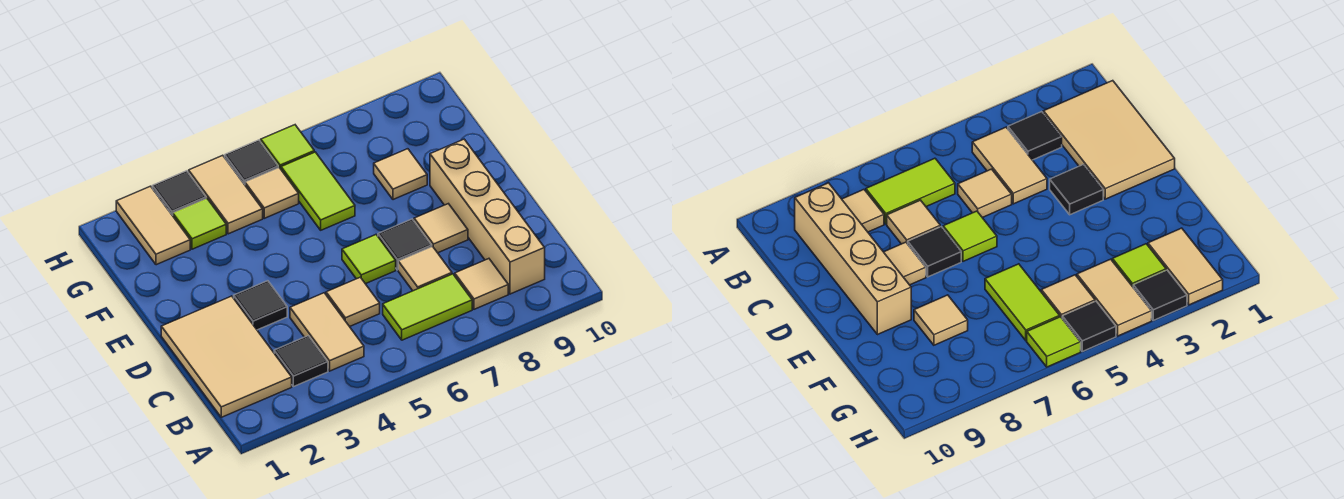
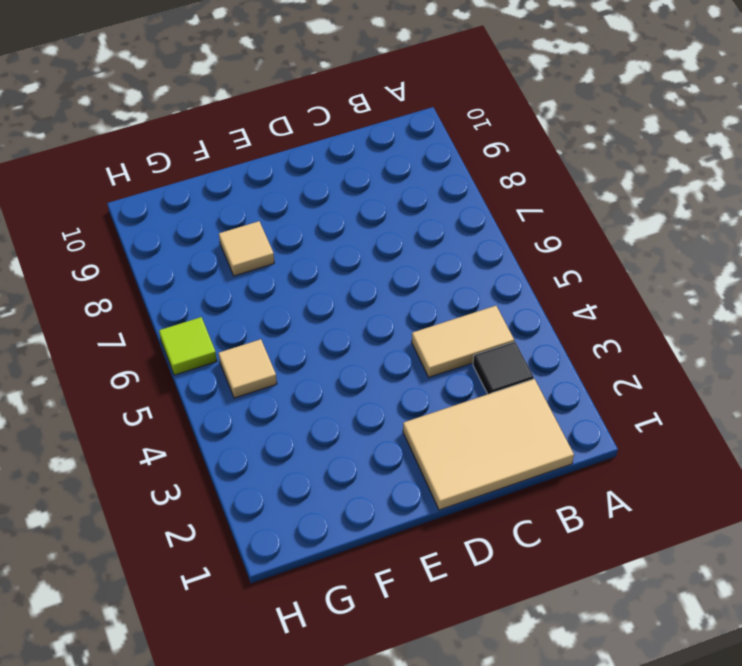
none -> lime 1x2 tile [383,274,472,340]
none -> tan 1x1 tile [455,259,508,309]
none -> tan 1x4 brick [430,139,545,294]

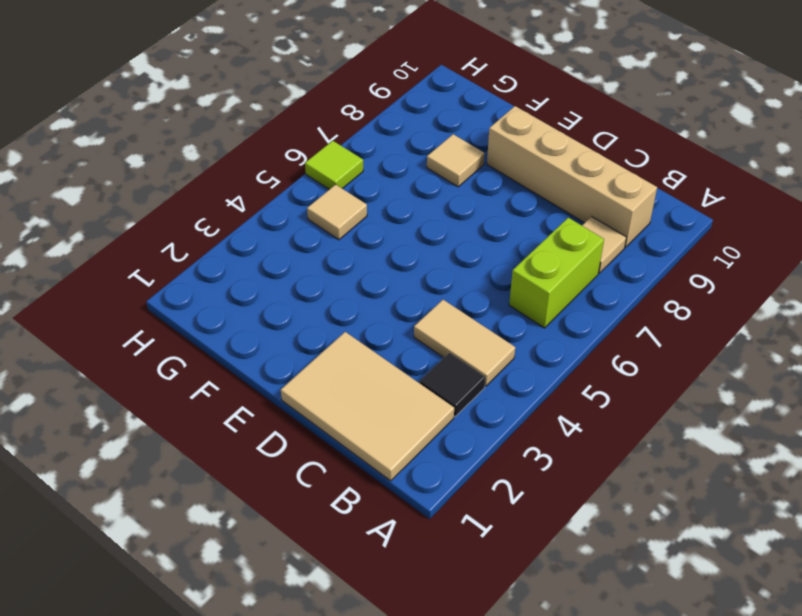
lime 1x2 brick [509,218,604,328] -> lime 1x2 tile [383,274,472,340]
none -> tan 1x1 tile [326,277,380,327]
none -> tan 1x1 tile [398,246,452,291]
none -> black 1x1 tile [234,281,287,330]

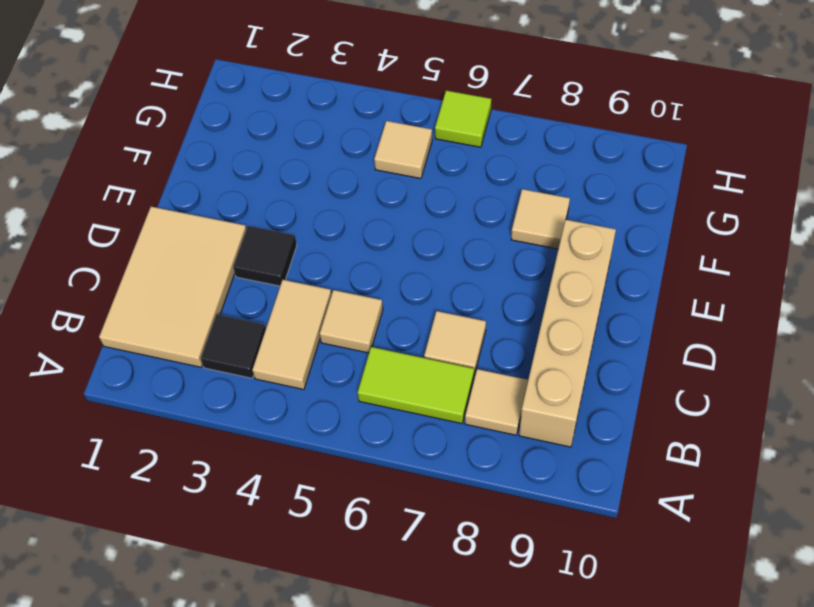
none -> lime 1x1 tile [342,235,396,284]
none -> black 1x1 tile [378,219,432,270]
none -> tan 1x1 tile [414,204,468,253]

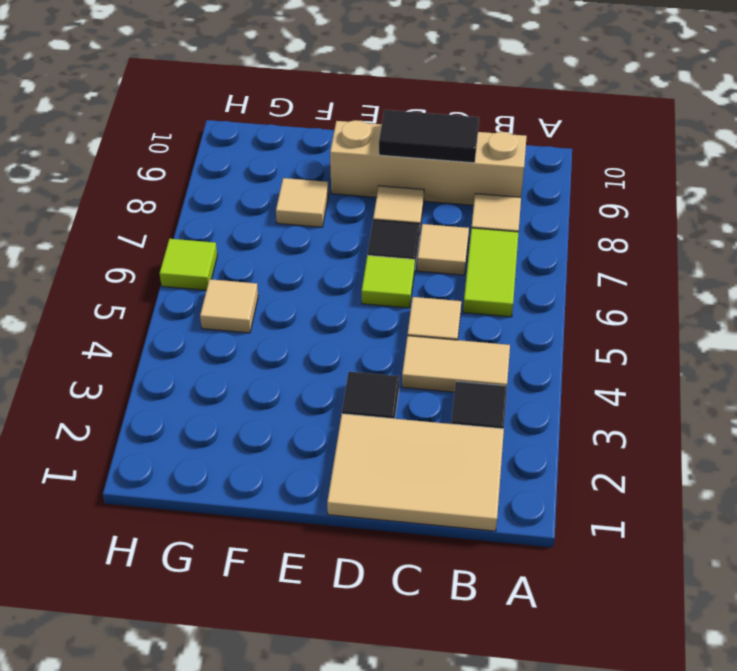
black 1x2 tile [379,110,479,163] -> none
none -> lime 1x2 tile [281,152,355,230]
none -> tan 1x2 tile [116,186,190,265]
none -> lime 1x1 tile [173,198,226,249]

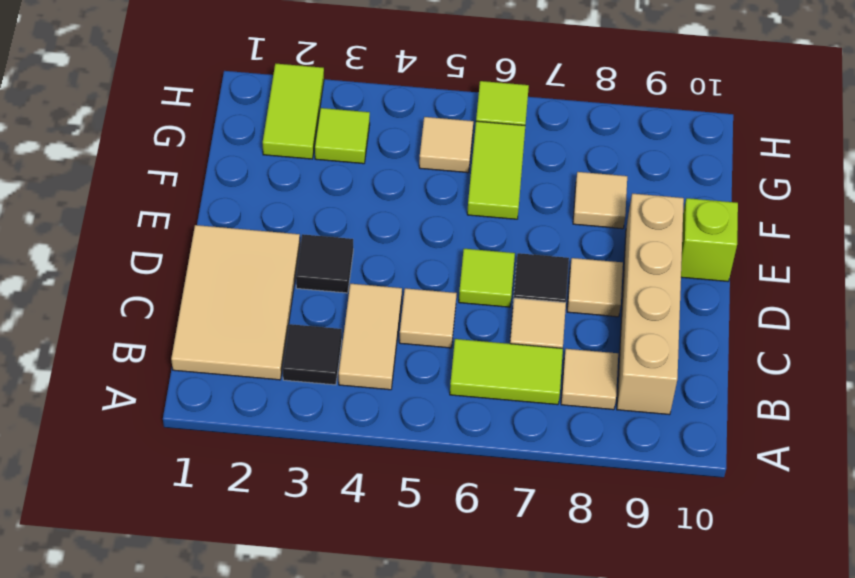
lime 1x1 brick [681,198,738,281] -> none
lime 1x2 tile [263,63,324,159] -> tan 1x2 tile [116,186,190,265]
none -> tan 1x2 tile [189,155,263,234]
none -> black 1x1 tile [152,171,206,216]
none -> black 1x1 tile [225,140,278,185]

